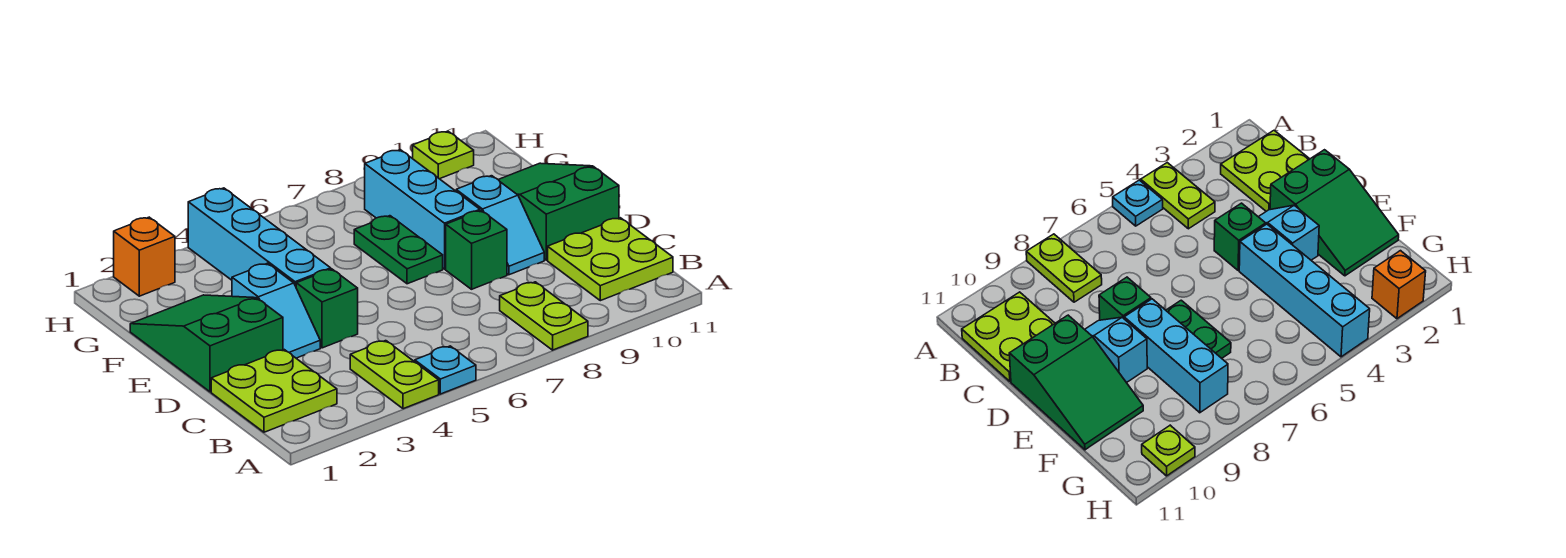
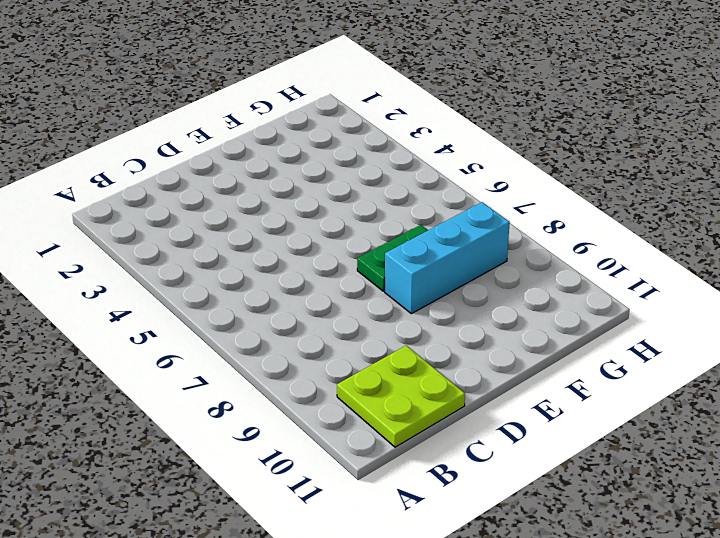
none -> lime 1x2 plate [350,341,439,409]
none -> cyan 1x1 plate [415,346,476,394]
none -> lime 1x2 plate [500,282,588,350]

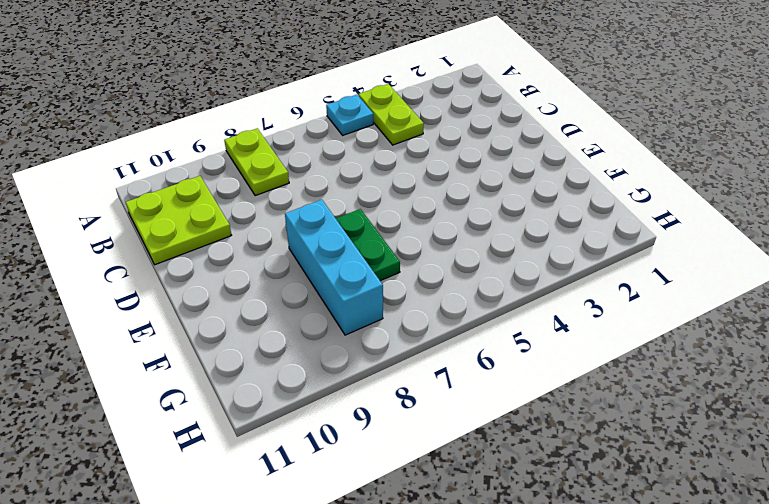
none -> lime 2x2 plate [211,350,337,432]
none -> green 2x3 slope [130,295,283,392]
none -> cyan 1x2 slope [232,263,320,358]

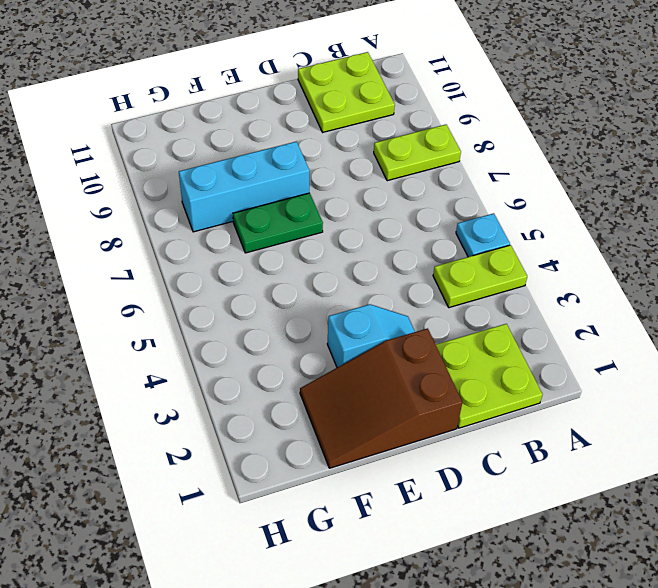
brown 2x3 slope [300,328,462,468] -> green 2x3 slope [130,295,283,392]
none -> green 1x1 brick [296,269,358,348]
none -> green 1x1 brick [446,210,507,289]
none -> cyan 1x2 slope [456,176,544,275]

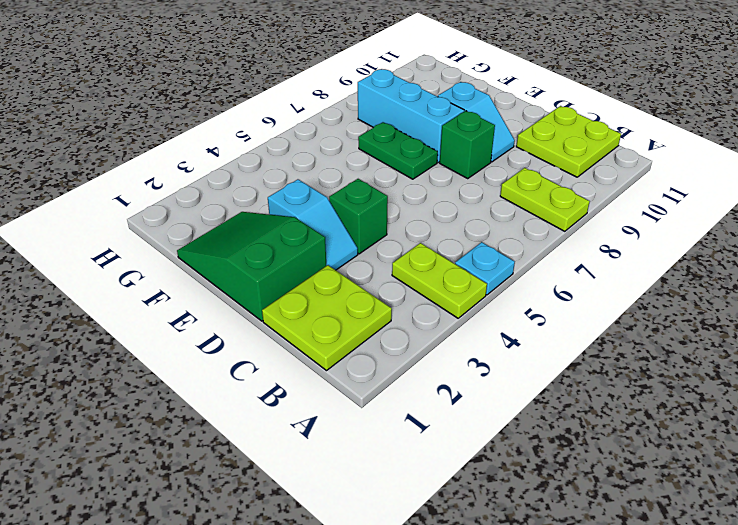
none -> green 2x3 slope [498,163,619,260]
none -> cyan 1x4 brick [188,188,331,286]
none -> orange 1x1 brick [114,217,175,296]

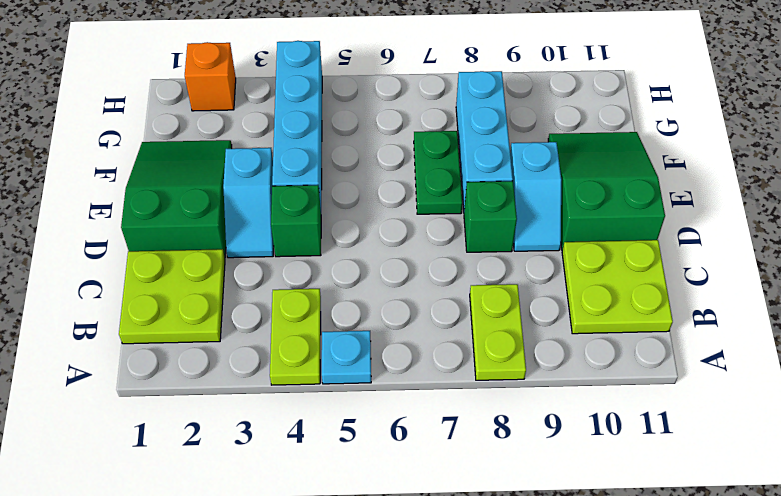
none -> lime 1x1 plate [413,131,474,179]

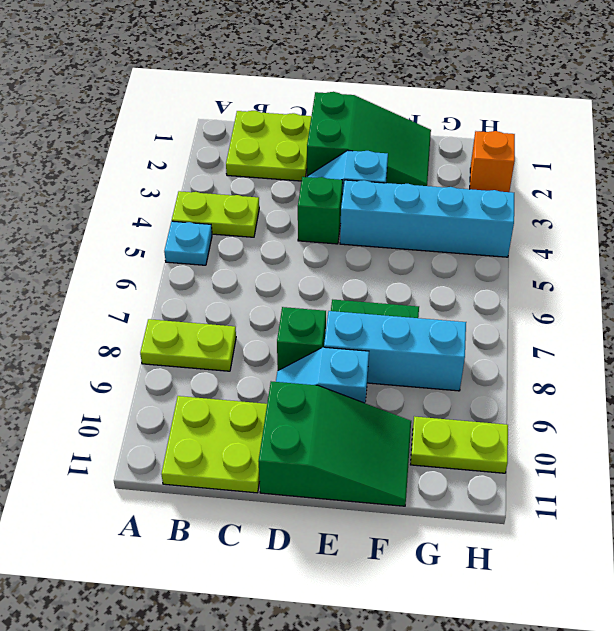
lime 1x2 plate [410,416,508,473] -> lime 1x1 plate [413,131,474,179]

